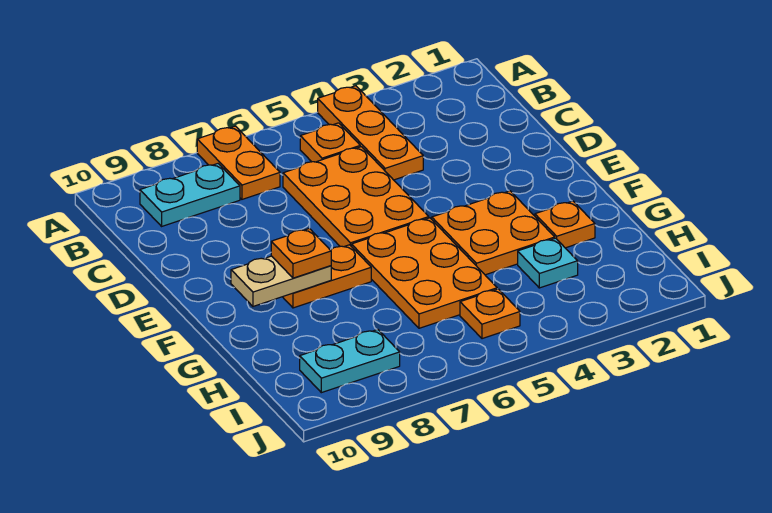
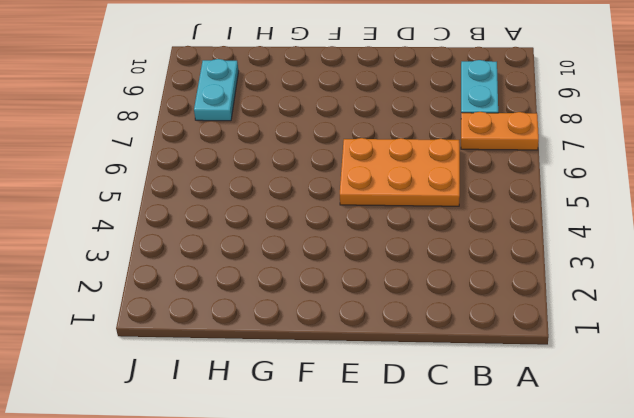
none -> orange 1x3 plate [318,86,423,180]
none -> orange 1x1 plate [300,123,360,162]
none -> orange 2x2 plate [432,191,555,275]

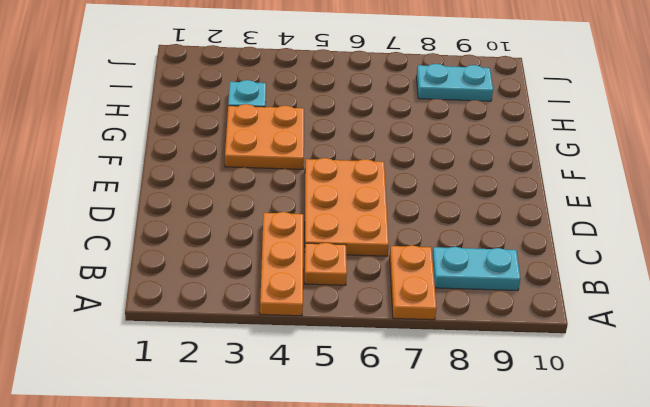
none -> orange 2x3 plate [352,218,497,328]
none -> orange 1x2 plate [283,245,371,308]
none -> orange 1x1 plate [535,201,595,248]

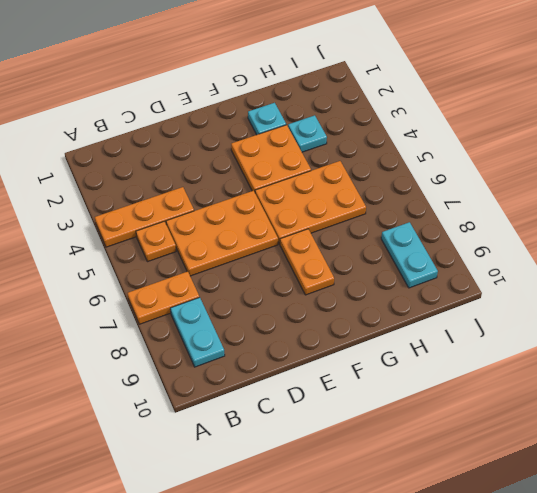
cyan 1x1 plate [248,103,286,135] -> orange 1x1 plate [535,201,595,248]
none -> orange 1x1 plate [460,289,520,339]
none -> tan 1x2 plate [231,256,331,306]
none -> orange 1x1 plate [271,228,331,278]

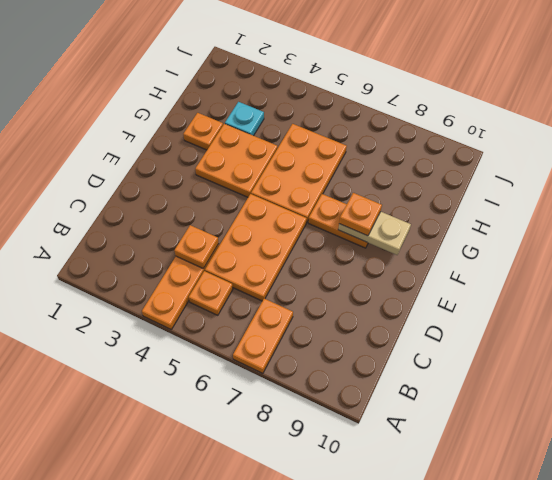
orange 1x1 plate [174,225,219,268] -> orange 1x1 plate moved to [460,289,520,339]
none -> cyan 1x2 plate [140,164,240,226]
none -> cyan 1x2 plate [300,330,400,393]

